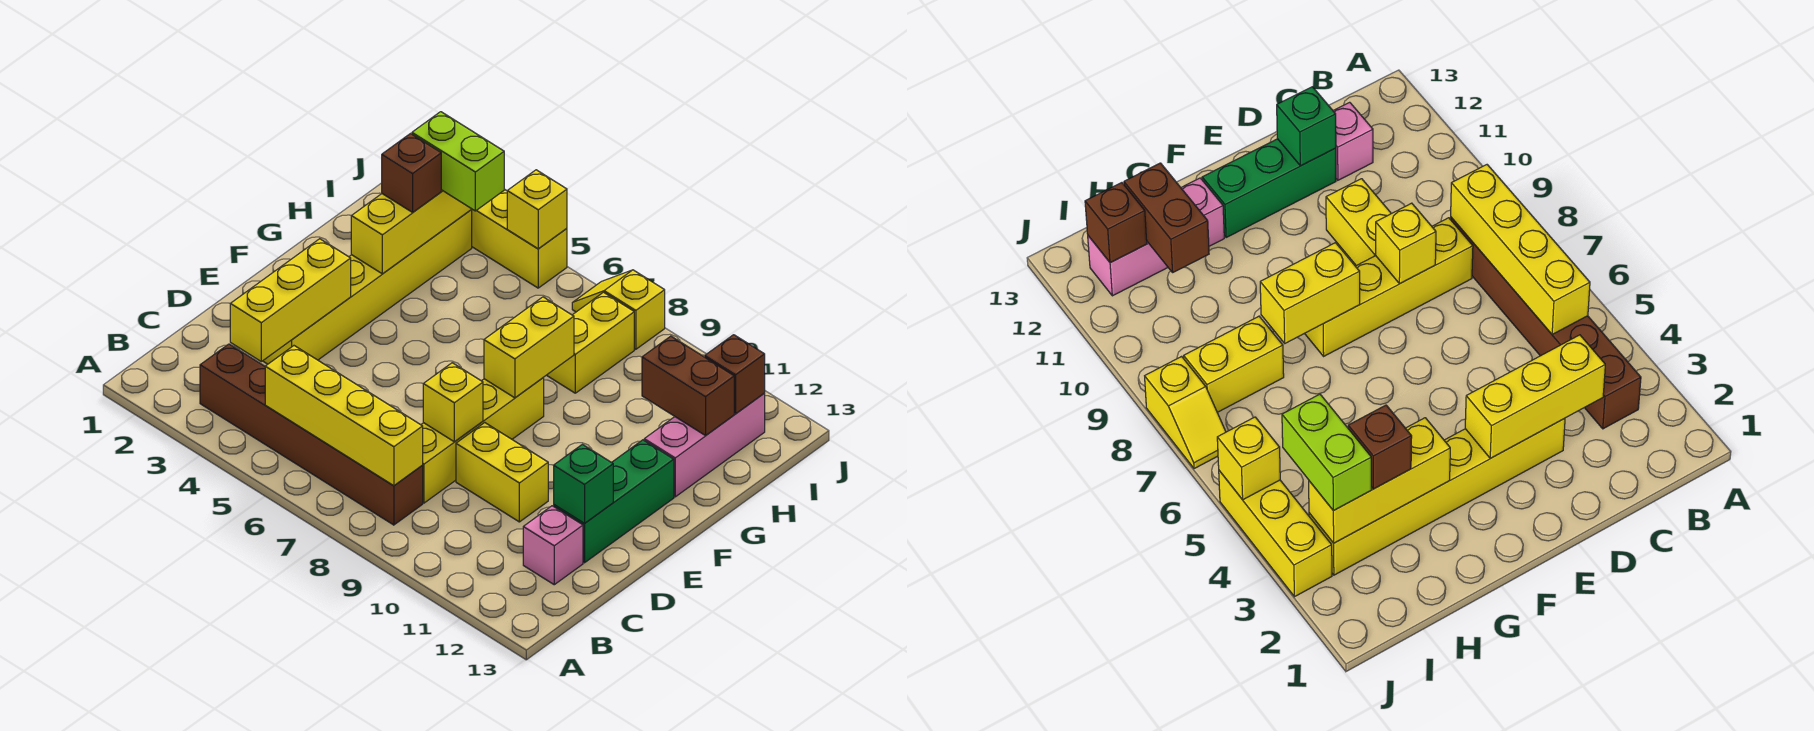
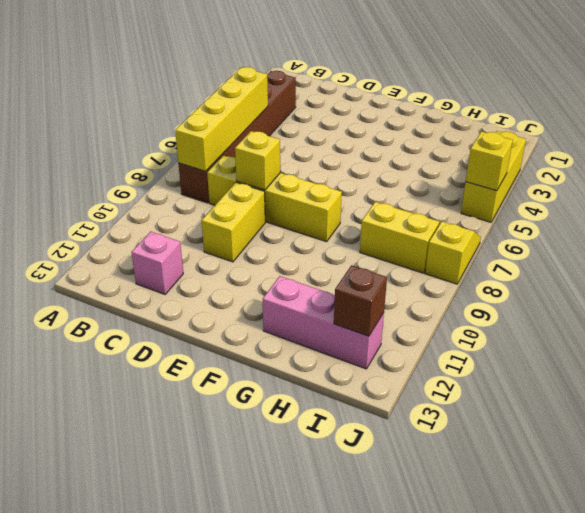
none -> yellow 1x6 brick [263,210,472,364]
none -> green 1x3 brick [554,440,674,563]
none -> yellow 1x3 brick [230,239,351,362]

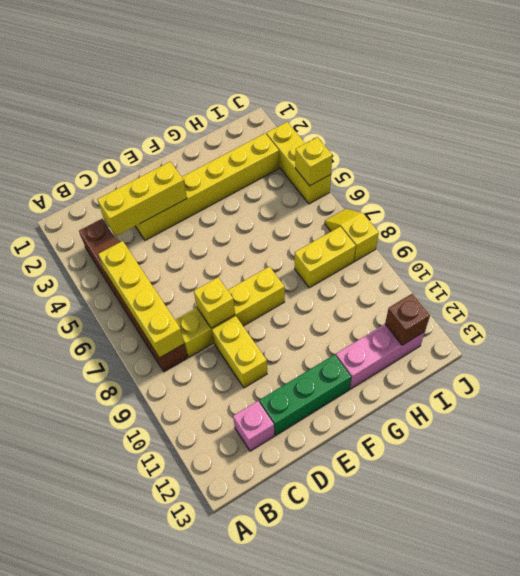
none -> green 1x1 brick [554,444,613,524]
none -> yellow 1x2 brick [484,297,574,398]
none -> yellow 1x3 brick [351,190,471,274]

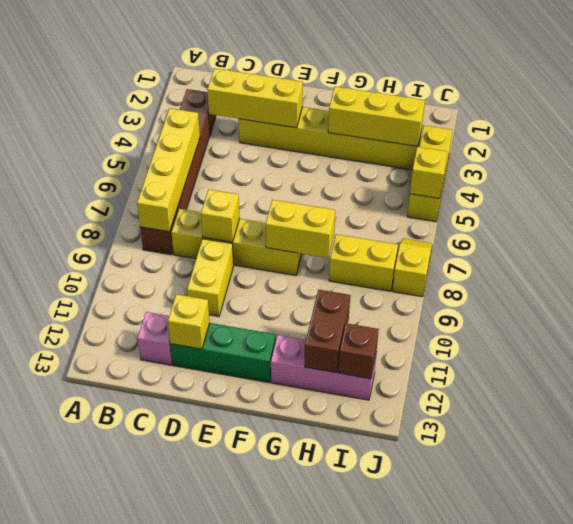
yellow 1x1 brick [168,294,210,349] -> green 1x1 brick [554,444,613,524]
none -> brown 1x1 brick [382,134,441,212]
none -> lime 1x2 brick [412,112,504,211]

